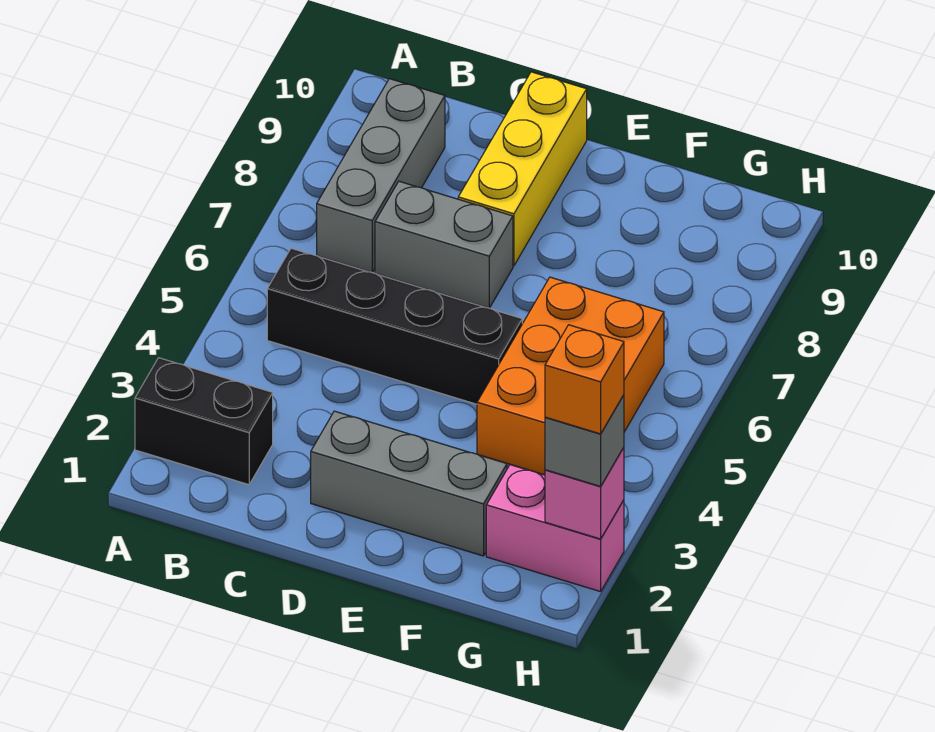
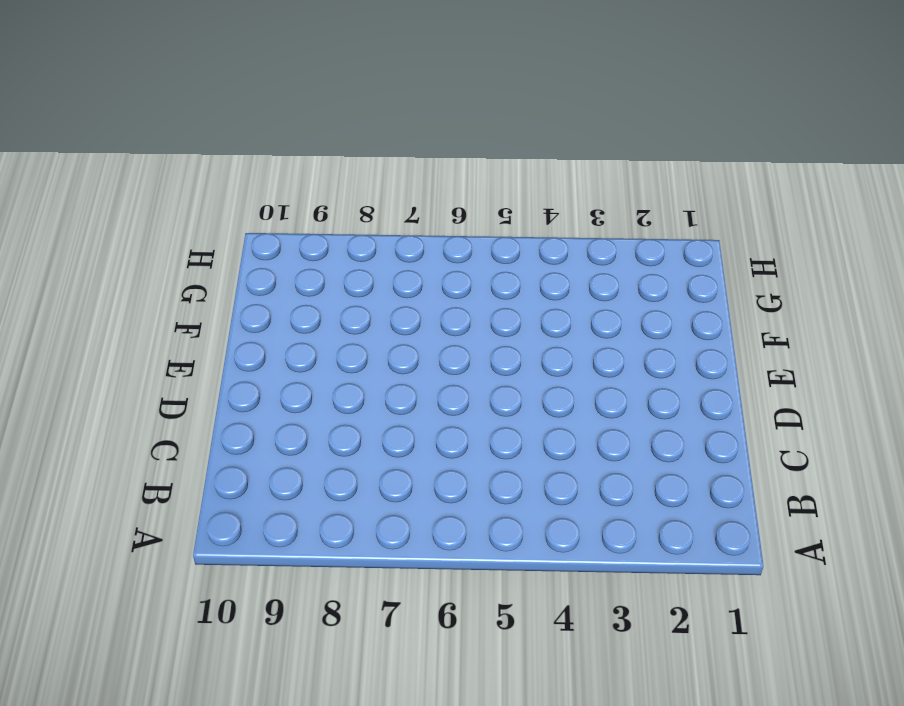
none -> black 1x2 brick [135,358,273,485]
none -> black 1x4 brick [267,248,522,404]

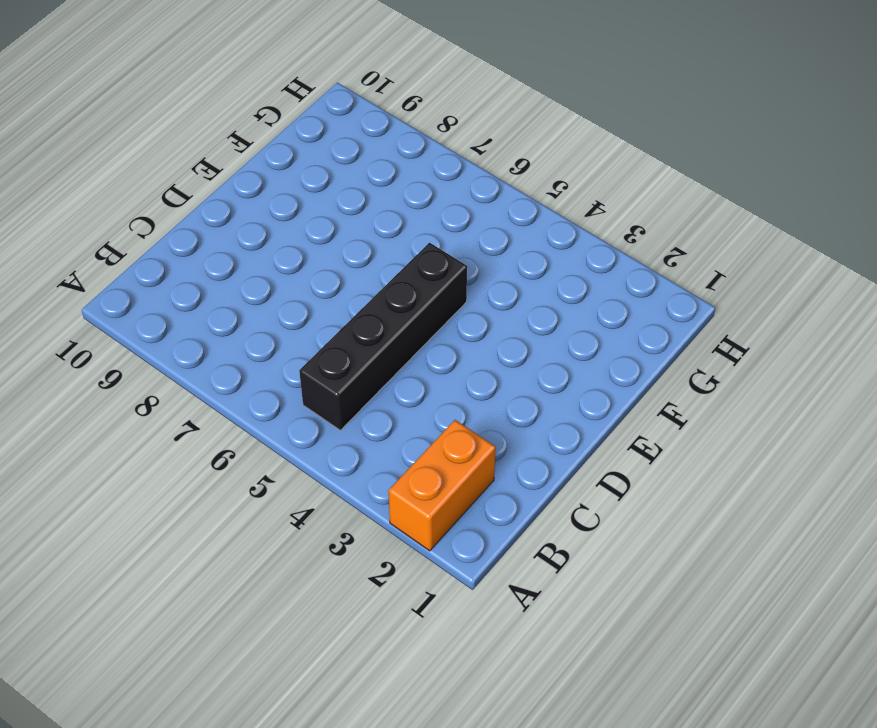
orange 1x2 brick [388,420,496,551] -> black 1x2 brick [135,358,273,485]
none -> grey 1x3 brick [317,79,445,272]
none -> grey 1x2 brick [375,181,513,308]

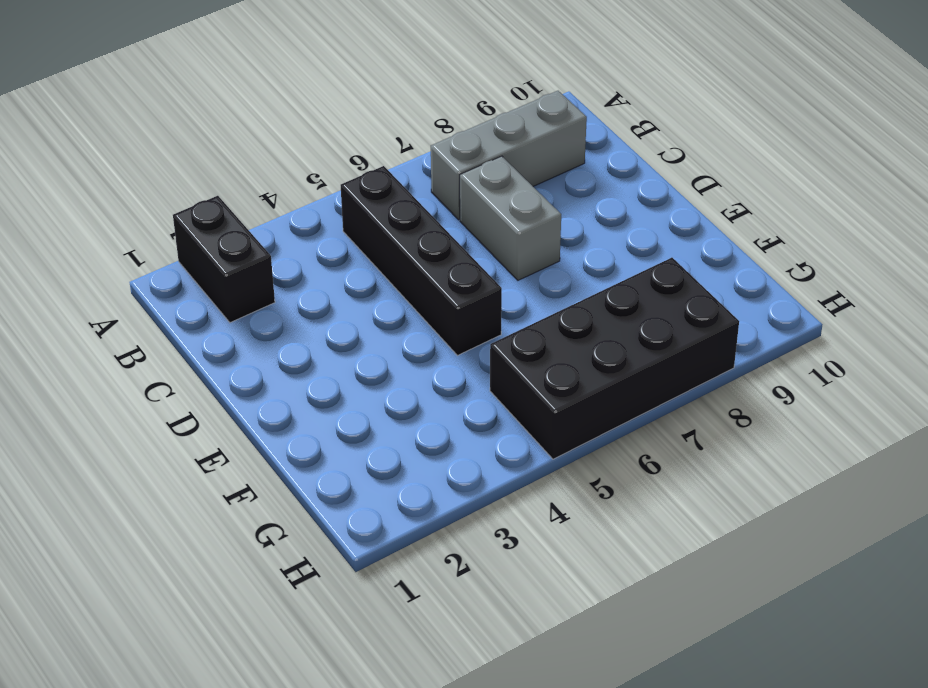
black 2x4 brick [490,258,739,459] -> orange 2x3 brick [477,277,664,475]
none -> grey 1x3 brick [311,411,507,556]
none -> yellow 1x3 brick [458,72,587,266]

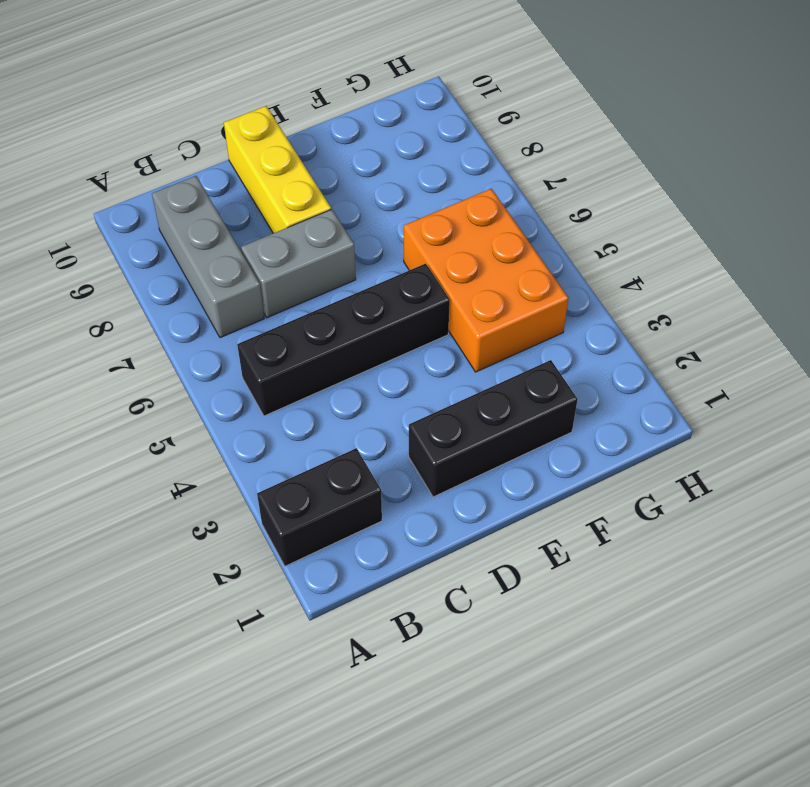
black 1x3 brick [409,360,578,497] -> grey 1x3 brick [311,411,507,556]
none -> pink 1x2 brick [486,465,624,592]
none -> pink 1x1 brick [545,448,624,539]

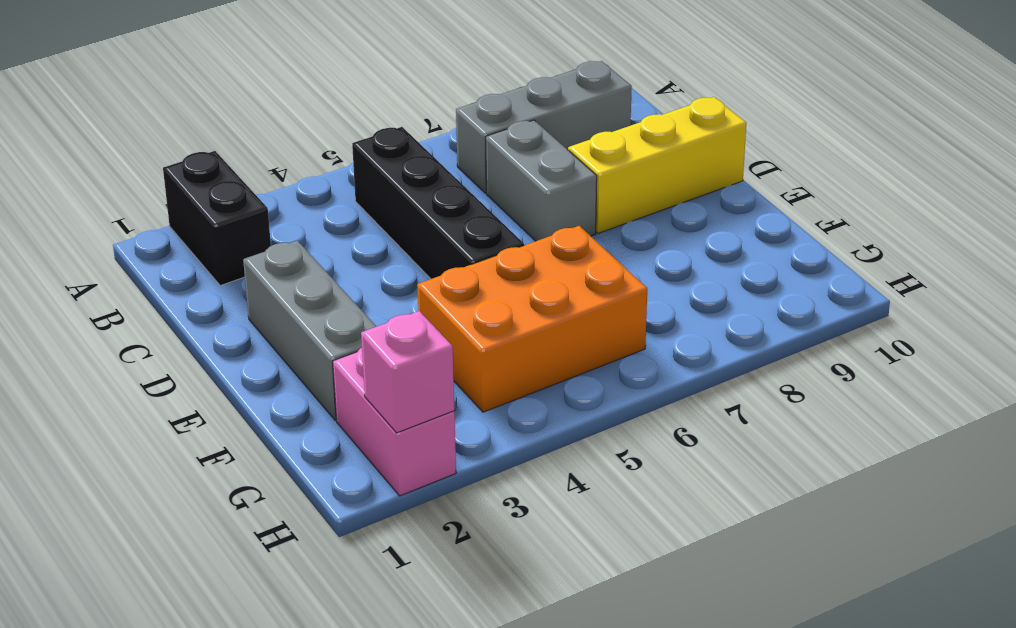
none -> grey 1x1 brick [545,395,624,486]
none -> orange 1x1 brick [545,325,624,434]

